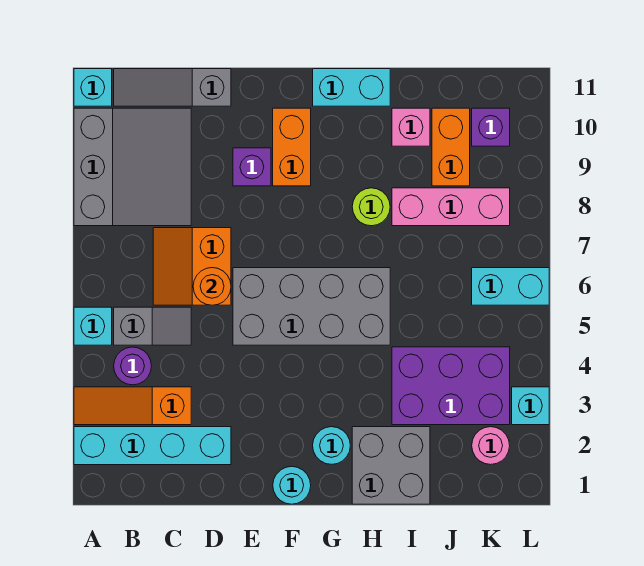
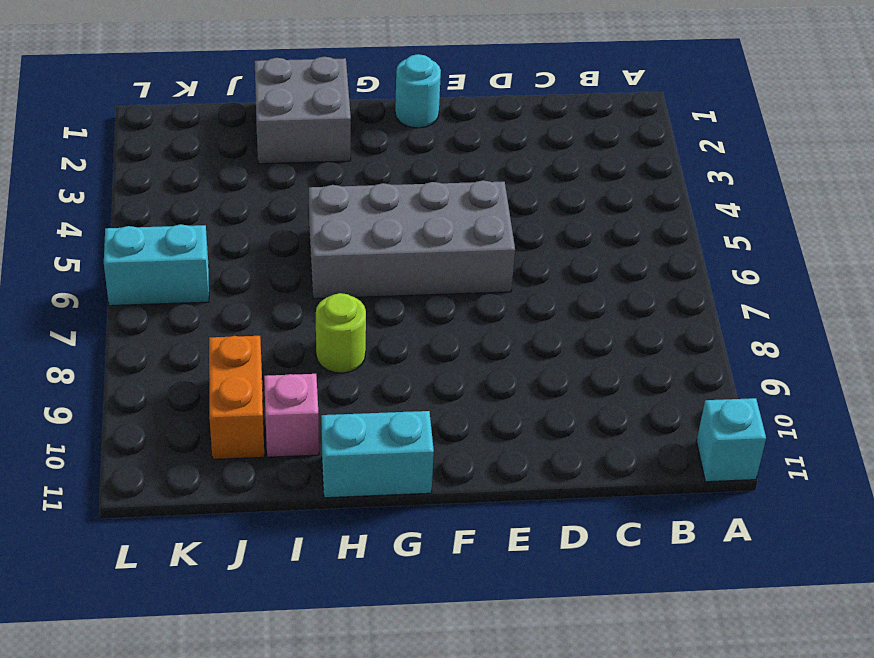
none -> cyan 1x4 brick [74,427,231,465]
none -> orange 1x3 slope [74,387,191,425]
none -> cyan 1x1 brick [74,307,112,345]

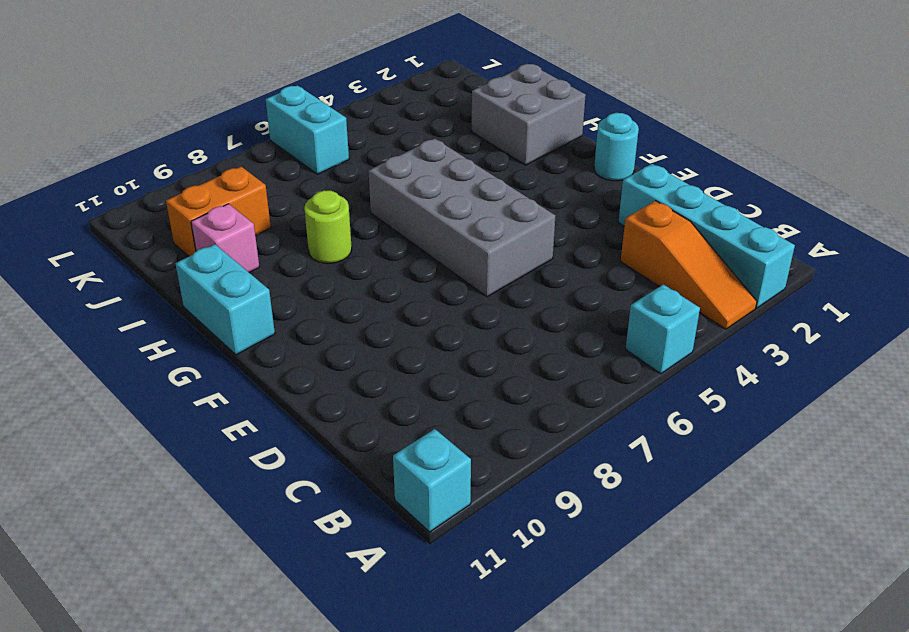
none -> grey 3x3 slope [74,108,191,226]
none -> purple 1x1 round brick [114,347,151,385]
none -> grey 1x2 slope [114,307,191,345]

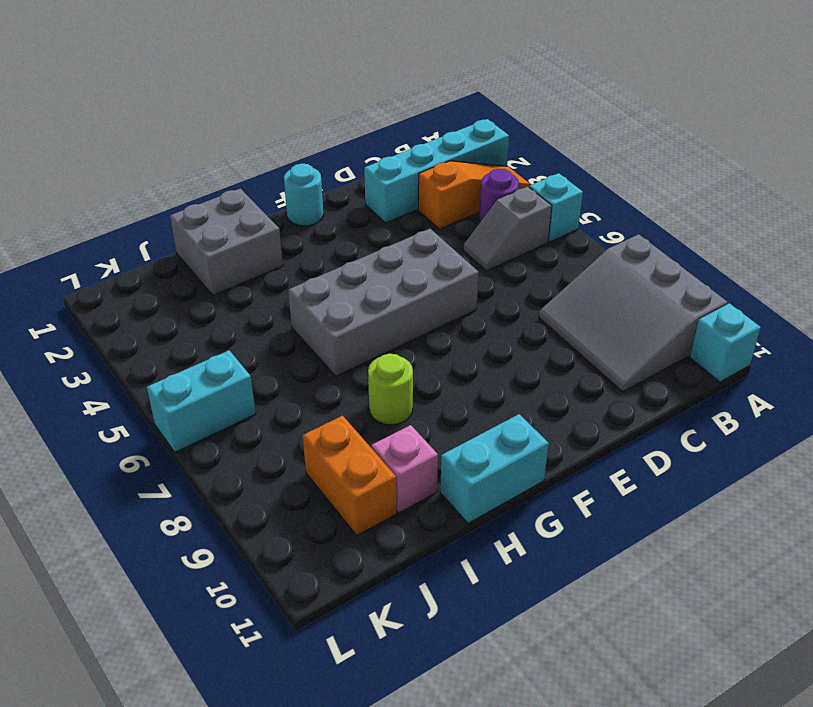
none -> grey 1x3 slope [114,69,231,106]
none -> orange 2x2 slope [153,228,231,305]
none -> purple 1x1 brick [233,148,271,186]

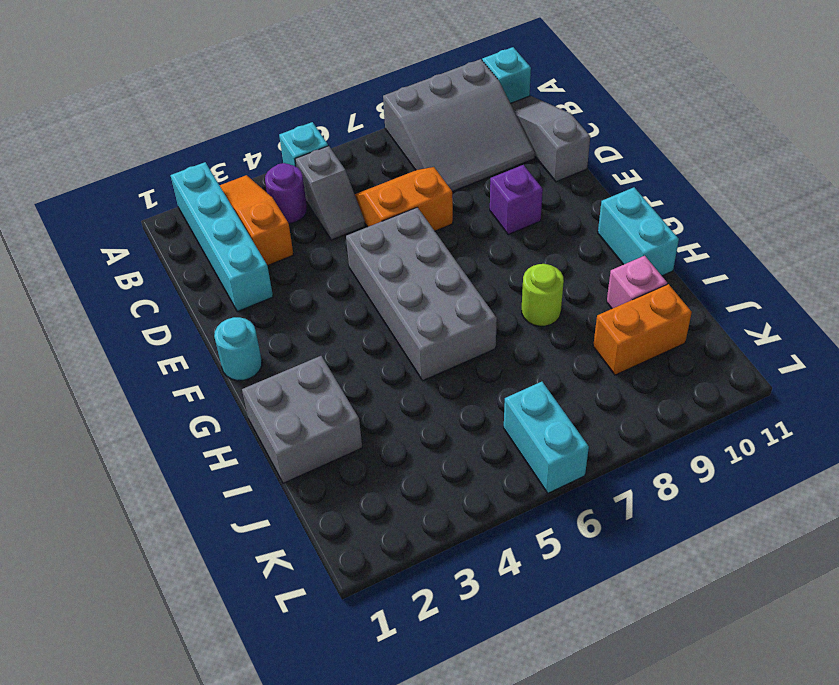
none -> orange 1x2 brick [273,108,311,186]
none -> cyan 1x1 round brick [313,427,350,464]
none -> purple 2x3 brick [392,347,510,425]

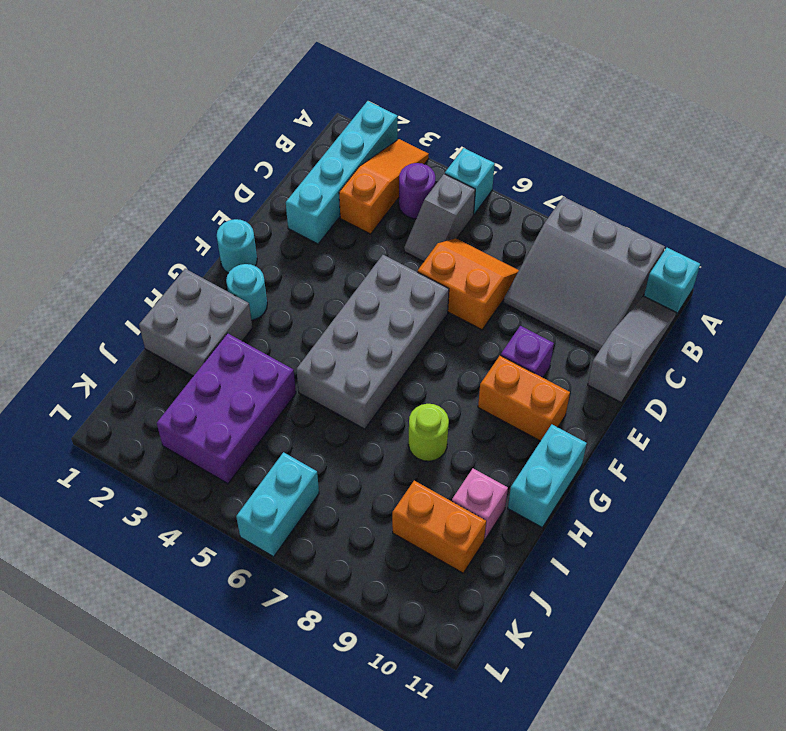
none -> pink 1x3 brick [392,188,510,226]
none -> pink 1x1 round brick [472,427,510,465]
none -> purple 1x1 brick [472,108,510,146]

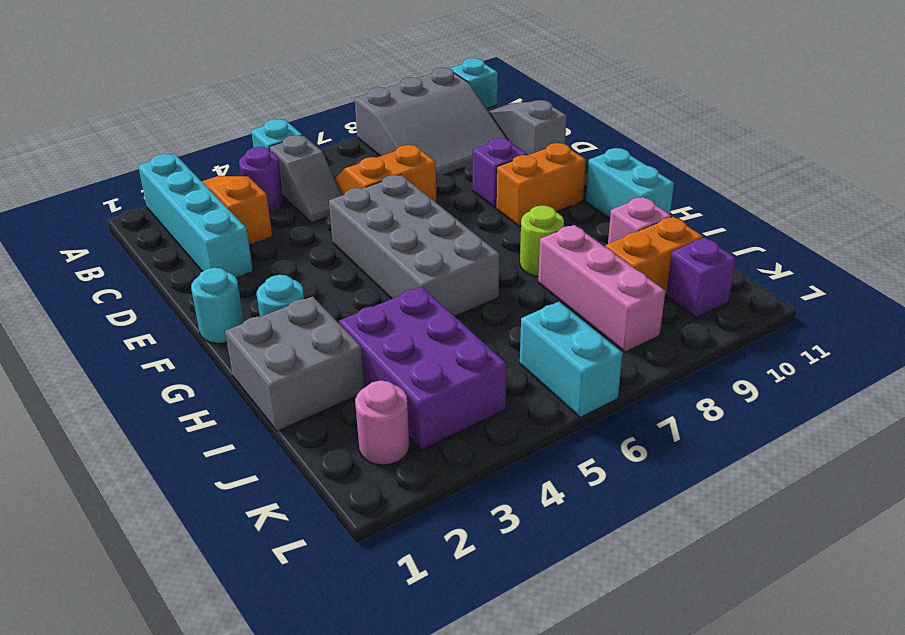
none -> cyan 1x1 brick [512,387,549,425]
none -> orange 1x1 round brick [193,268,231,305]

